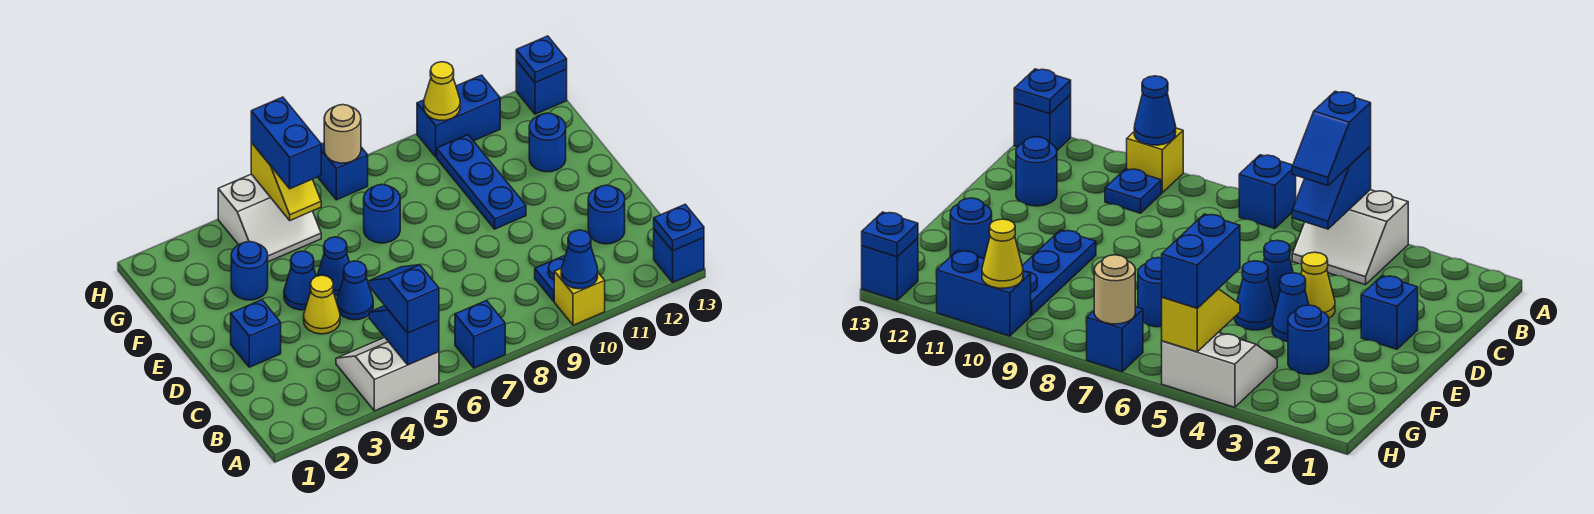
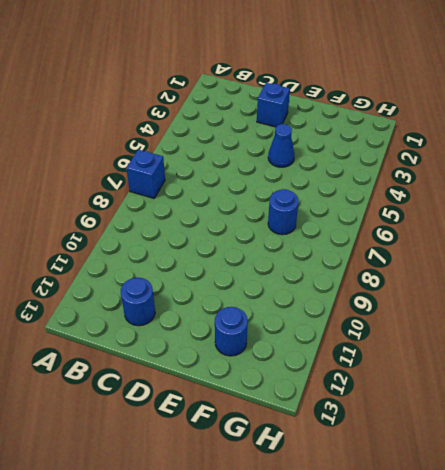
none -> white 2x2 slope [336,337,439,411]
none -> yellow 1x1 brick [554,269,605,325]
none -> blue 1x1 brick [654,229,704,282]

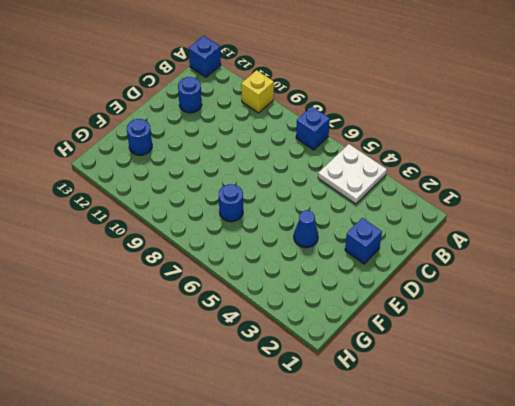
white 2x2 plate [318,144,387,204] -> white 2x2 slope [336,337,439,411]
none -> blue 1x1 plate [535,256,565,301]
none -> yellow 1x1 cone [304,275,340,334]
none -> blue 1x1 cone [337,261,373,320]

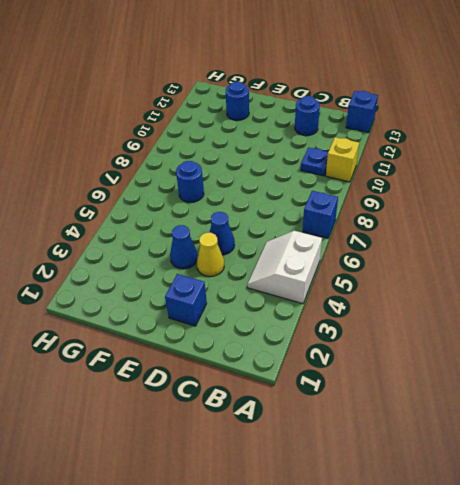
none -> blue 1x1 cone [317,237,349,296]
none -> blue 1x3 plate [437,135,526,229]
none -> blue 1x1 round brick [231,241,268,300]

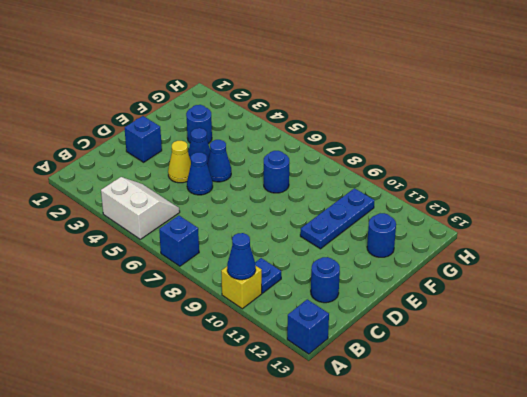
none -> white 2x2 slope [218,174,321,262]
none -> blue 1x1 brick [318,143,368,200]
none -> blue 1x2 brick [417,75,500,157]

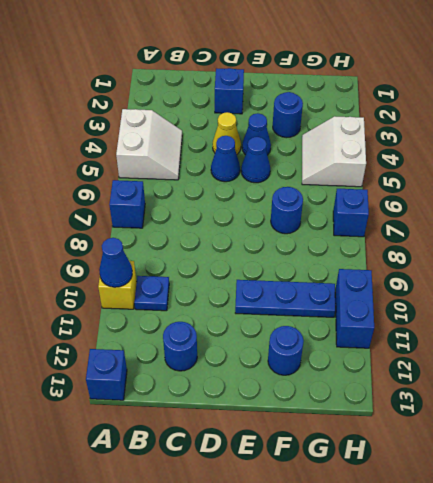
none -> blue 1x1 brick [516,60,567,114]
none -> blue 1x2 slope [369,306,439,365]
none -> blue 1x1 plate [654,204,704,251]

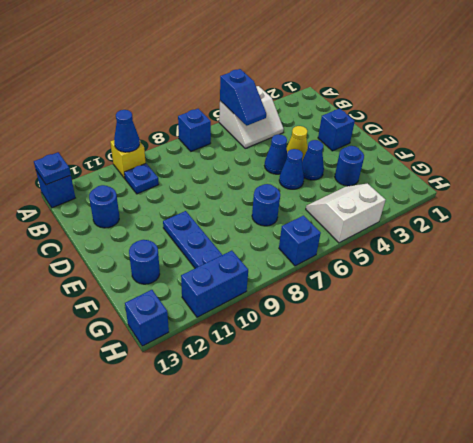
none -> yellow 1x2 slope [251,143,321,220]
none -> tan 1x1 round brick [324,105,361,163]
none -> yellow 1x1 cone [424,62,460,120]

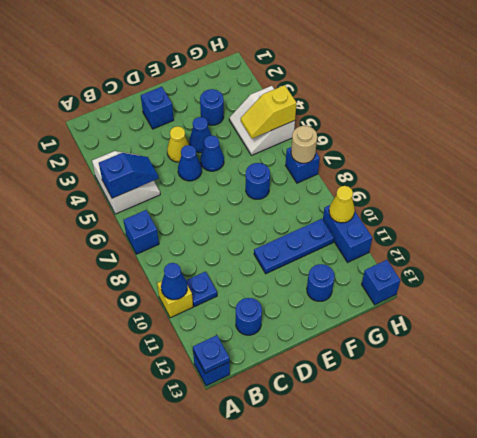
none -> blue 1x1 plate [516,36,567,83]
none -> blue 1x2 slope [369,265,439,333]
none -> blue 1x2 brick [251,97,321,189]

